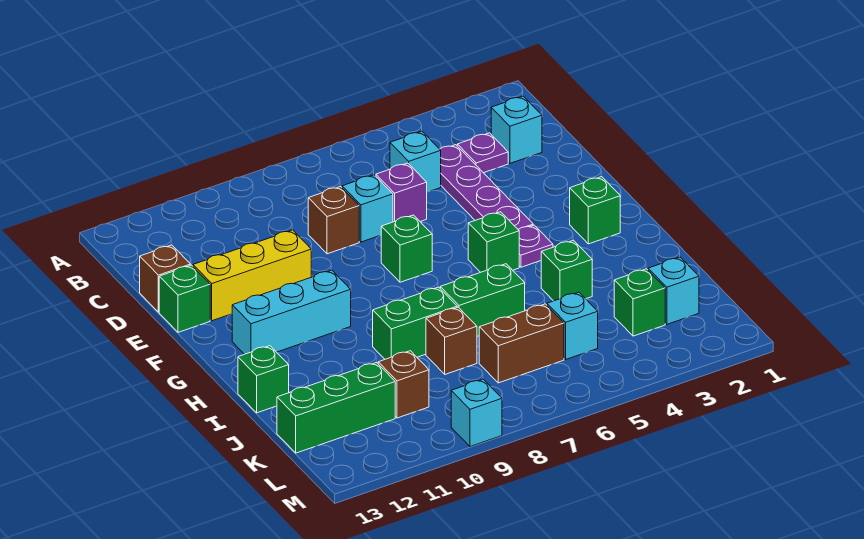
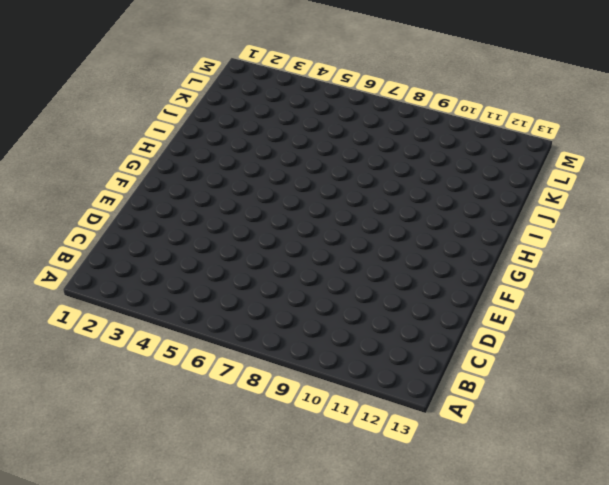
none -> cyan 1x1 brick [491,96,542,163]
none -> purple 1x1 plate [457,133,508,173]
none -> purple 1x4 plate [440,145,533,229]

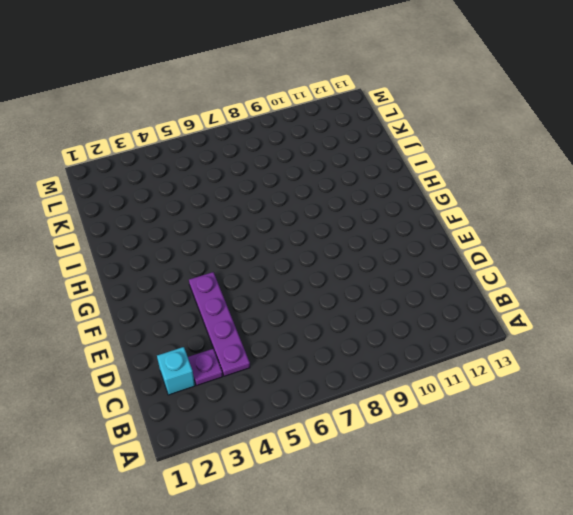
none -> cyan 1x1 brick [390,131,441,192]
none -> purple 1x1 brick [376,163,427,222]
none -> cyan 1x1 brick [342,175,393,242]

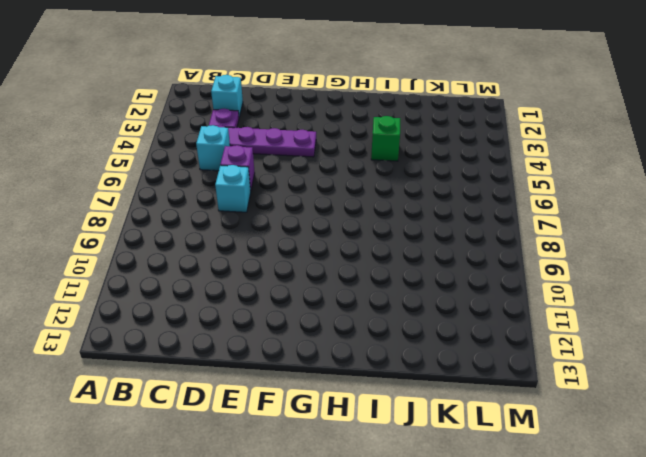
none -> brown 1x1 brick [308,187,359,254]
none -> brown 1x1 brick [140,245,191,312]
none -> yellow 1x3 brick [193,230,311,321]

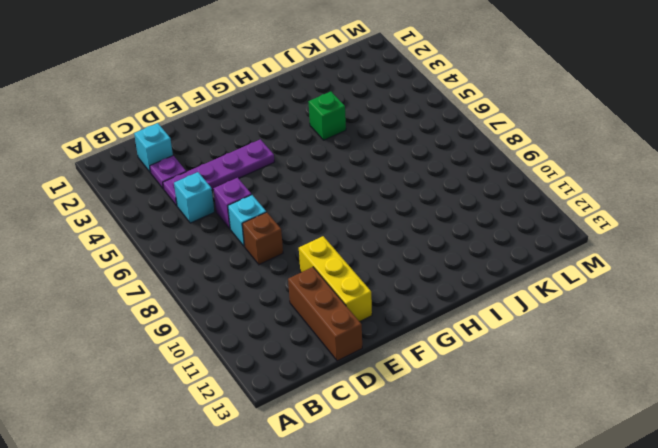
brown 1x3 brick [288,267,362,361] -> brown 1x1 brick [140,245,191,312]
none -> green 1x1 brick [159,265,210,332]
none -> green 1x1 brick [381,215,432,282]
none -> green 1x1 brick [570,177,620,244]

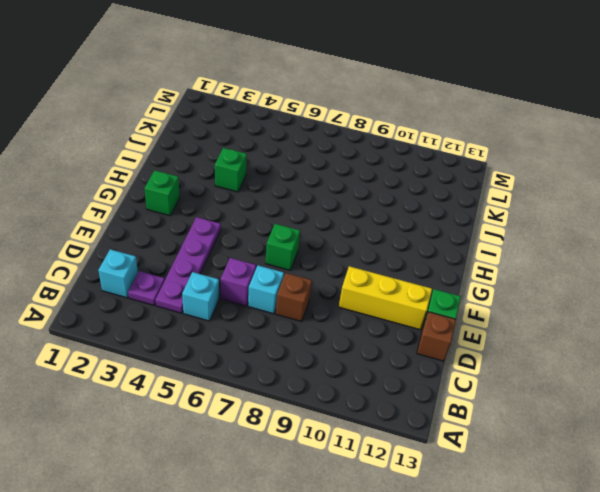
none -> purple 1x1 plate [518,225,553,267]
none -> green 1x1 brick [468,212,519,272]
none -> cyan 1x3 brick [232,270,351,354]

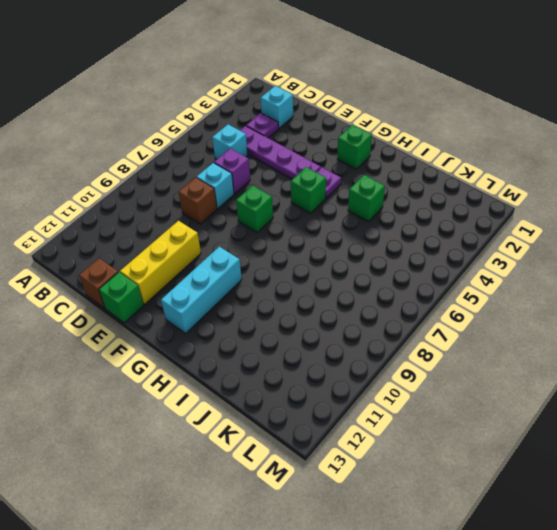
none -> green 1x2 brick [440,264,525,337]
none -> green 1x2 brick [373,287,457,359]
none -> green 1x1 brick [238,346,289,413]

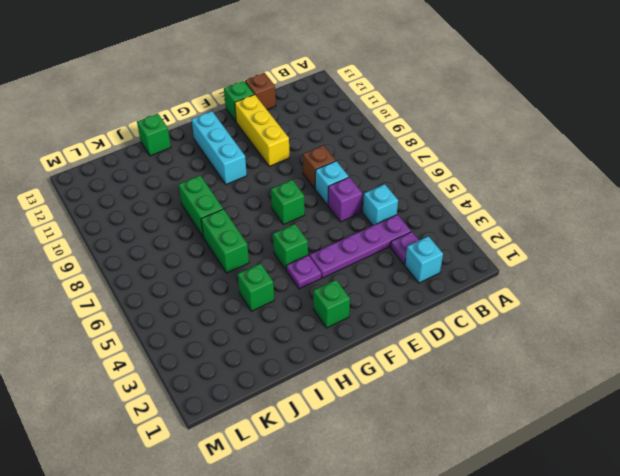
none -> brown 1x1 brick [426,307,477,374]
none -> cyan 1x1 brick [648,257,699,324]
none -> green 1x1 brick [614,269,665,336]

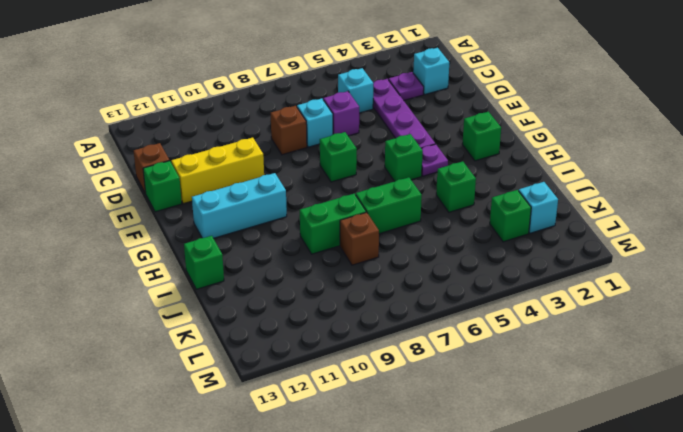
none -> cyan 1x1 brick [547,292,598,359]
none -> brown 1x2 brick [479,304,564,383]
none -> brown 1x1 brick [378,351,429,418]

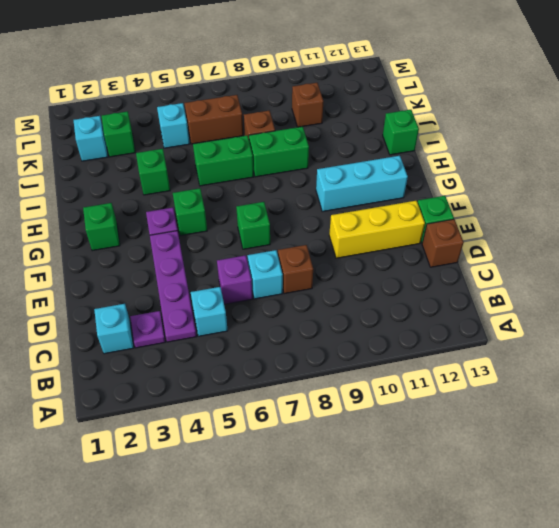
none -> green 1x3 brick [277,362,395,453]
none -> cyan 1x1 brick [451,379,502,447]

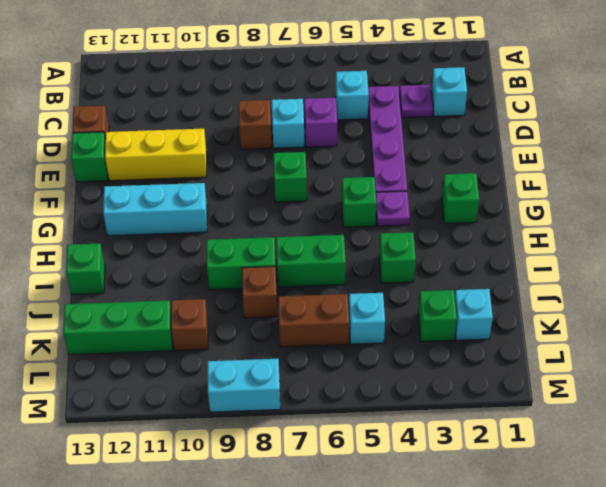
cyan 1x2 brick [208,359,280,412] -> cyan 1x1 brick [451,379,502,447]

